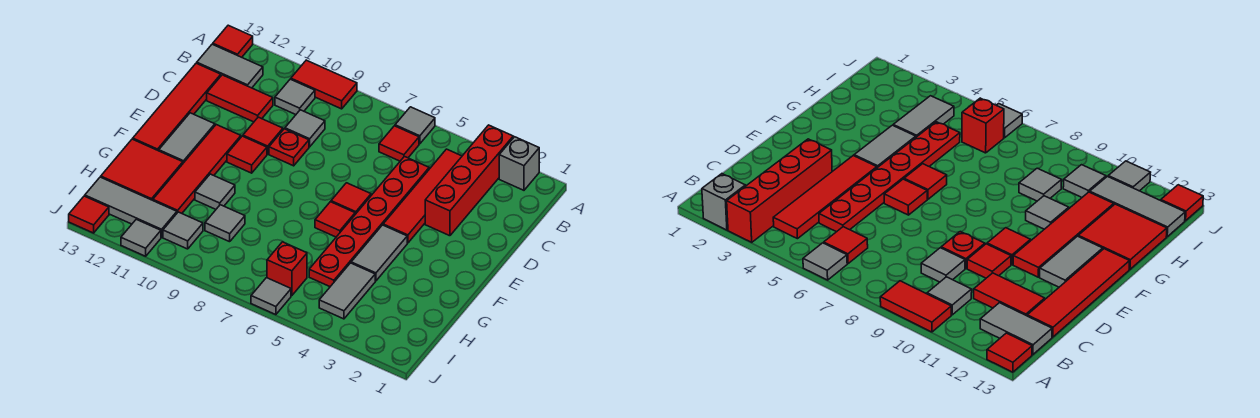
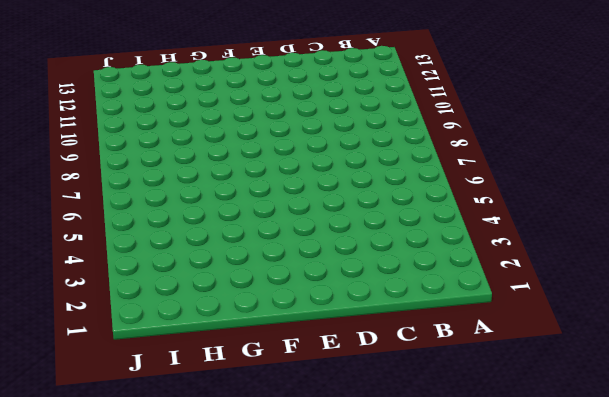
none -> grey 1x1 brick [499,137,539,190]
none -> red 1x4 brick [425,125,513,236]
none -> grey 1x1 tile [395,107,435,144]
none -> red 1x2 tile [291,60,357,109]

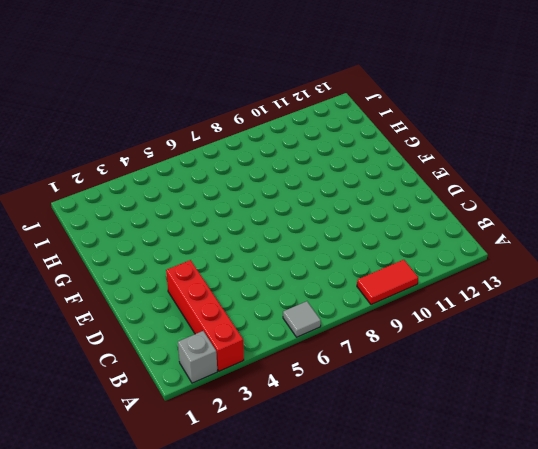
none -> red 1x1 tile [213,25,253,57]
none -> red 1x4 tile [383,149,462,243]
none -> red 1x1 tile [379,126,419,161]
none -> grey 1x1 tile [275,79,315,115]

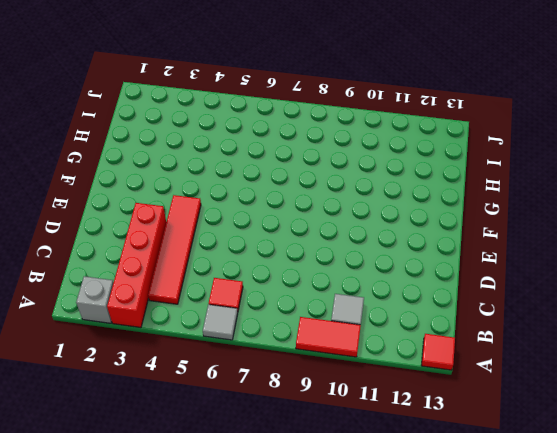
none -> grey 1x2 tile [197,44,263,88]
none -> red 1x6 plate [309,157,429,287]
none -> grey 1x1 tile [285,110,325,147]
none -> red 1x2 tile [207,75,273,122]

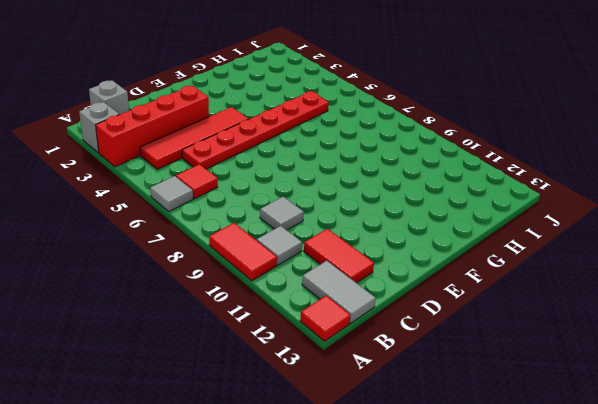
grey 1x1 brick [89,81,129,115] -> none
none -> red 1x4 tile [133,63,221,151]
none -> red 1x1 plate [269,129,309,166]
none -> red 1x1 tile [243,117,283,154]
none -> red 1x1 tile [331,183,371,214]

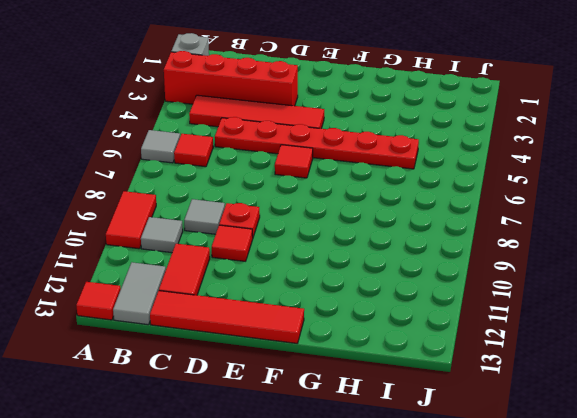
none -> red 1x1 tile [227,136,267,173]
none -> red 1x4 tile [153,125,241,213]
none -> grey 1x2 tile [159,113,215,163]
none -> grey 1x2 tile [351,225,407,281]

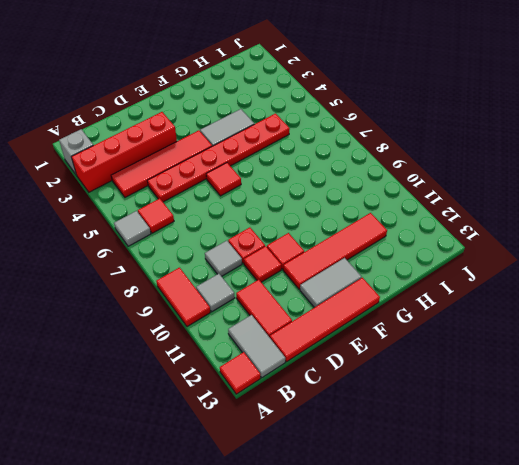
none -> red 1x1 tile [315,202,355,237]
none -> grey 1x1 tile [195,174,235,209]
none -> red 2x2 tile [101,139,183,200]
none -> grey 1x2 tile [319,263,375,319]

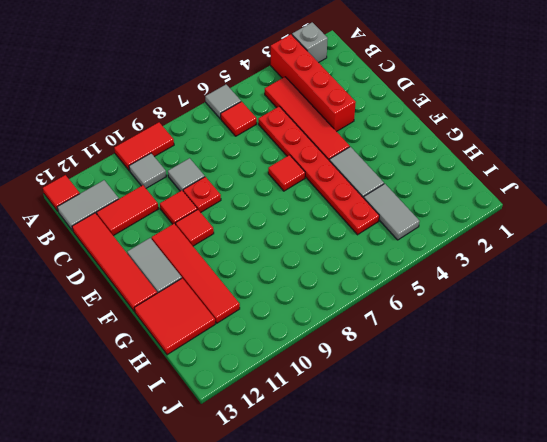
none -> red 1x1 tile [315,202,355,237]
none -> grey 1x1 tile [195,174,235,209]
none -> grey 1x1 tile [205,205,245,242]
none -> red 1x1 brick [267,242,307,296]

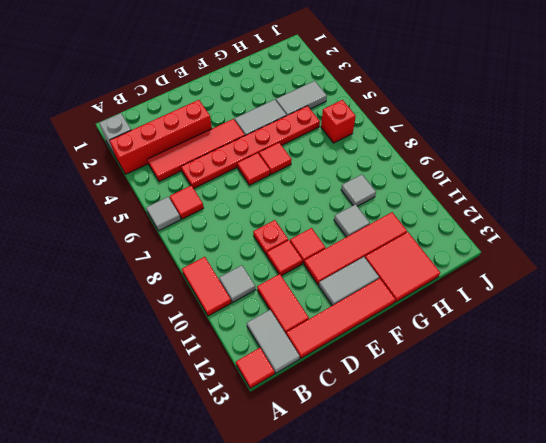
none -> grey 1x1 tile [285,110,325,147]
none -> grey 1x1 tile [163,212,203,249]
none -> grey 1x3 tile [85,177,177,237]
none -> grey 1x1 tile [251,278,291,315]

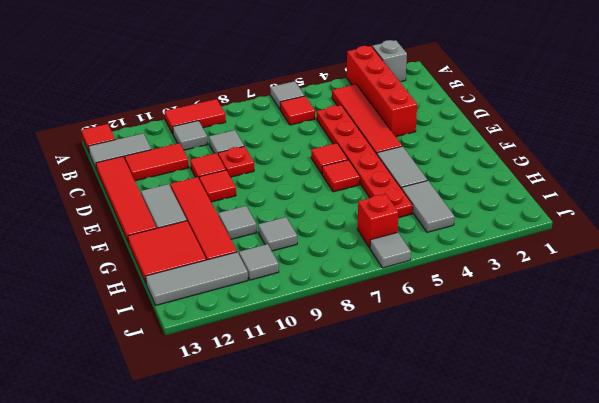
none -> grey 1x1 tile [121,219,161,256]
none -> red 1x1 tile [69,196,109,233]

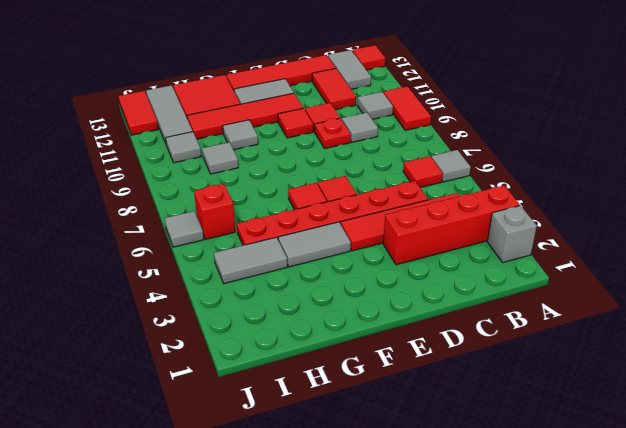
red 1x2 tile [119,91,158,135] -> red 1x1 tile [69,196,109,233]
none -> grey 1x1 tile [121,219,161,256]

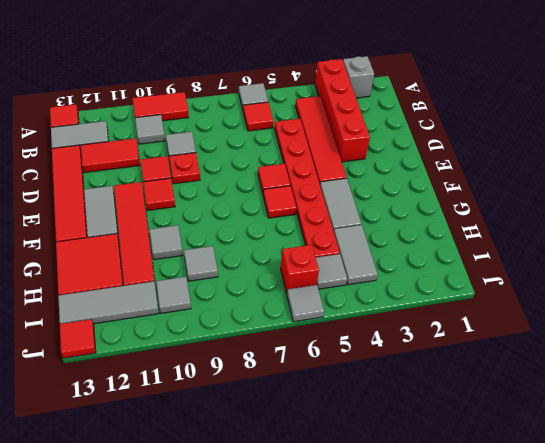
grey 1x1 tile [316,254,347,289] -> grey 1x1 tile moved to [121,219,161,256]

